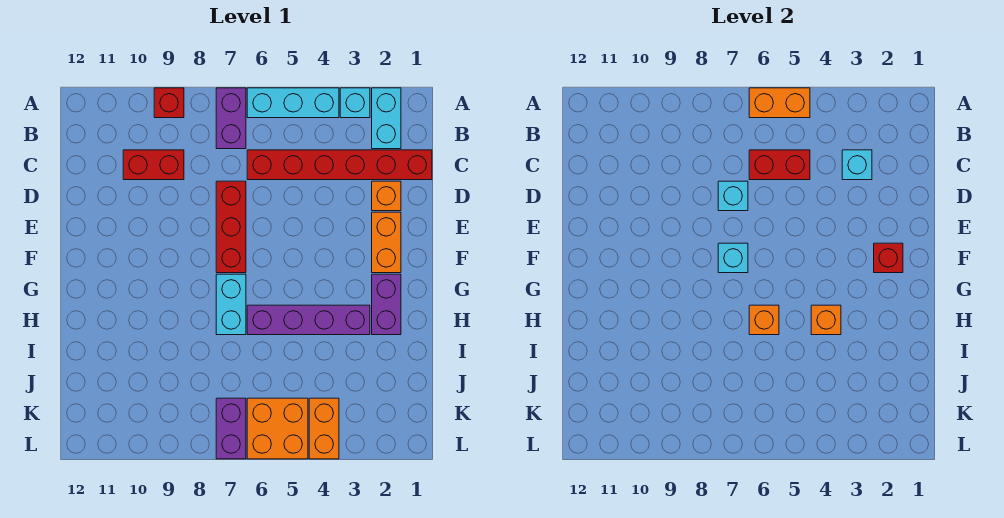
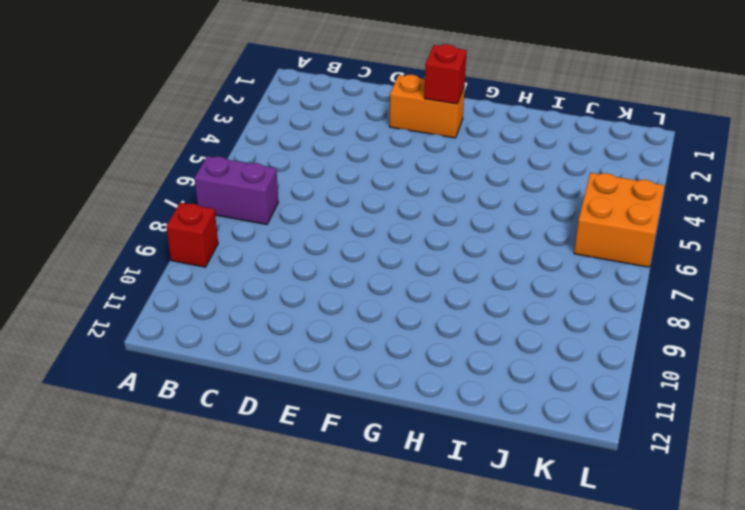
none -> cyan 1x2 brick [372,88,401,149]
none -> cyan 1x1 brick [340,88,370,118]
none -> cyan 1x3 brick [247,88,339,118]

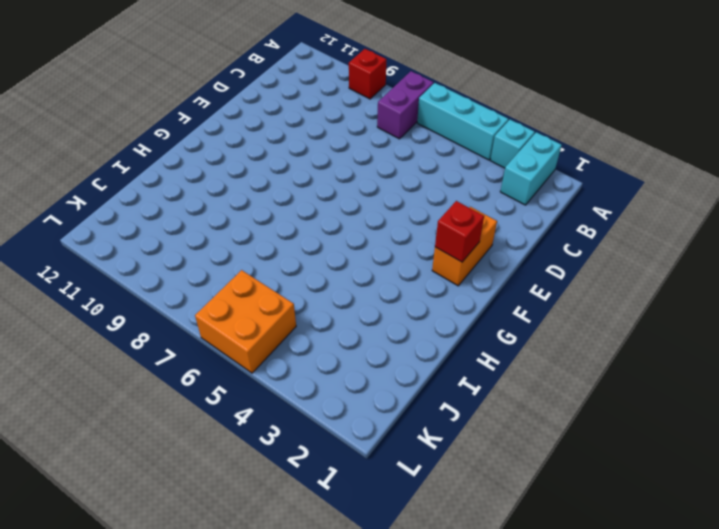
none -> red 1x6 brick [247,150,432,180]
none -> red 1x2 brick [123,150,184,180]
none -> orange 1x1 brick [372,181,401,211]

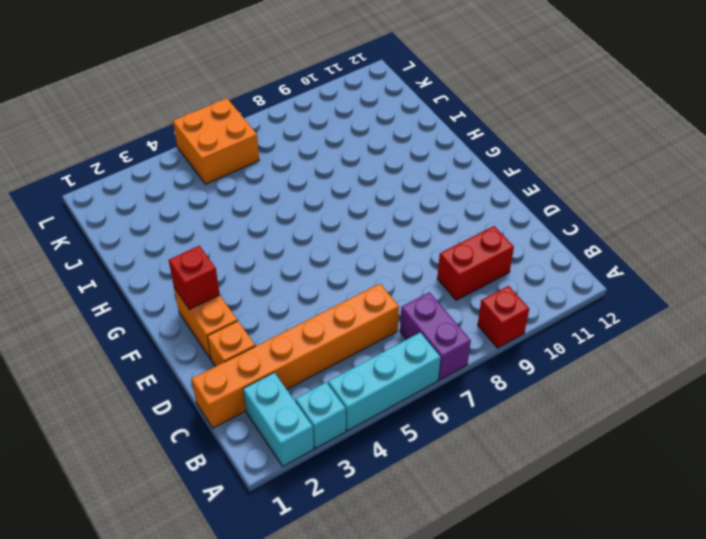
orange 1x6 brick [192,284,399,428] -> red 1x6 brick [247,150,432,180]
none -> red 1x3 brick [216,181,246,273]
none -> purple 1x2 brick [372,274,401,335]
none -> cyan 1x2 brick [216,274,246,335]

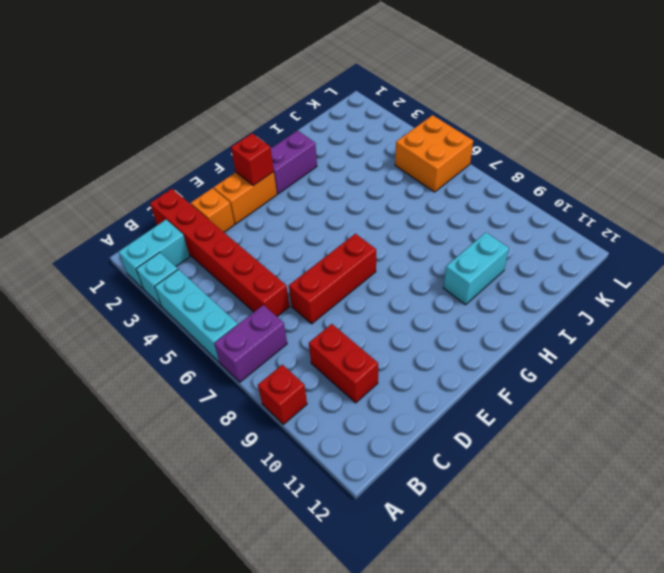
cyan 1x2 brick [443,232,509,305] -> cyan 1x2 brick moved to [216,274,246,335]
none -> purple 1x4 brick [247,305,370,335]
none -> orange 1x2 brick [309,398,339,459]
none -> purple 1x2 brick [216,398,246,459]

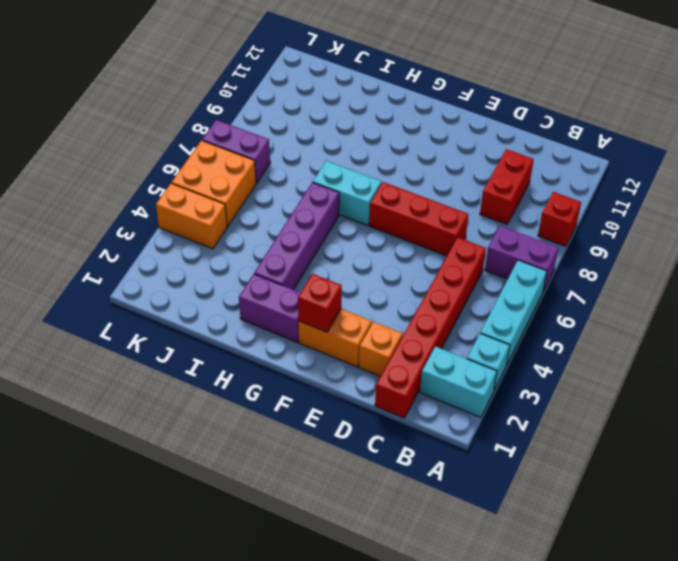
none -> orange 1x2 brick [749,88,810,118]
none -> cyan 1x1 brick [842,150,872,180]
none -> red 1x2 brick [749,150,810,180]

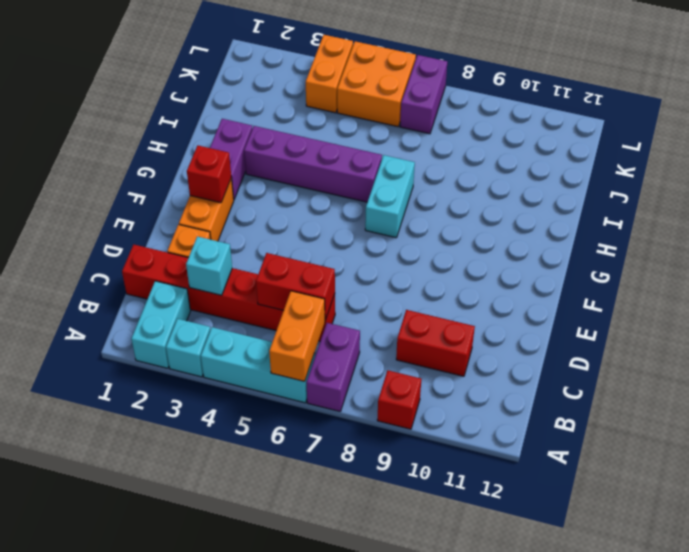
orange 1x2 brick [269,291,325,381] -> orange 1x2 brick turned to [749,88,810,118]
none -> red 1x3 brick [216,181,246,273]
none -> cyan 1x1 brick [718,181,748,211]
none -> cyan 1x1 brick [718,243,748,273]

